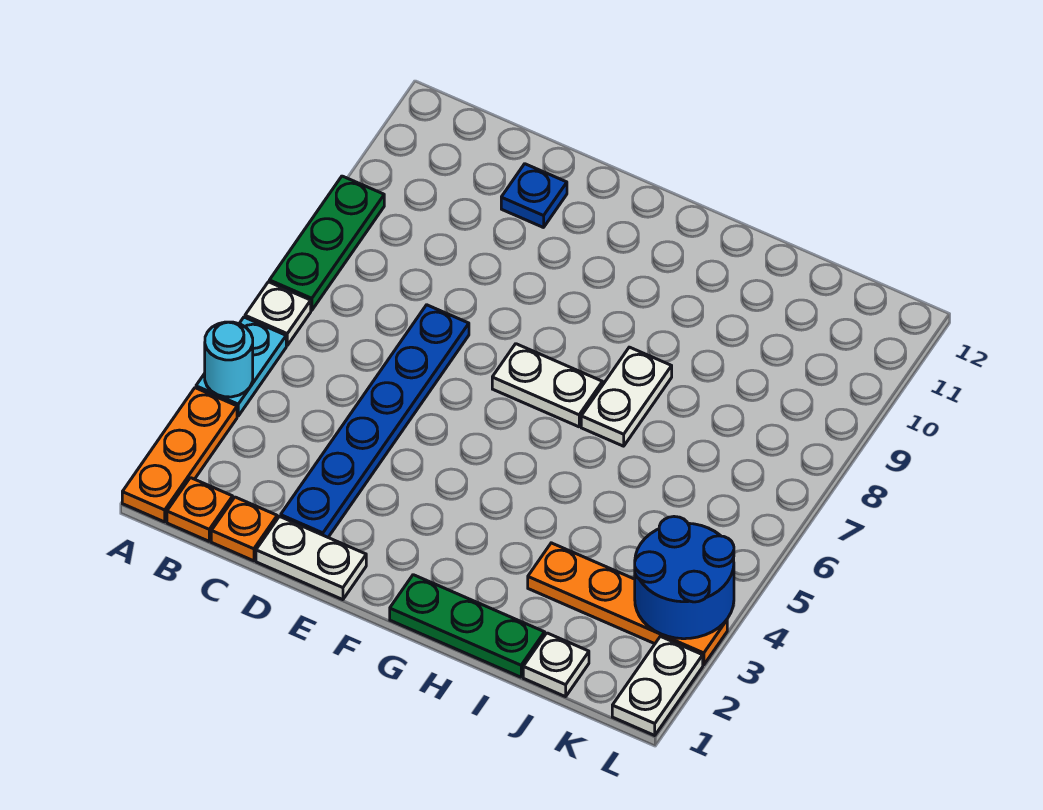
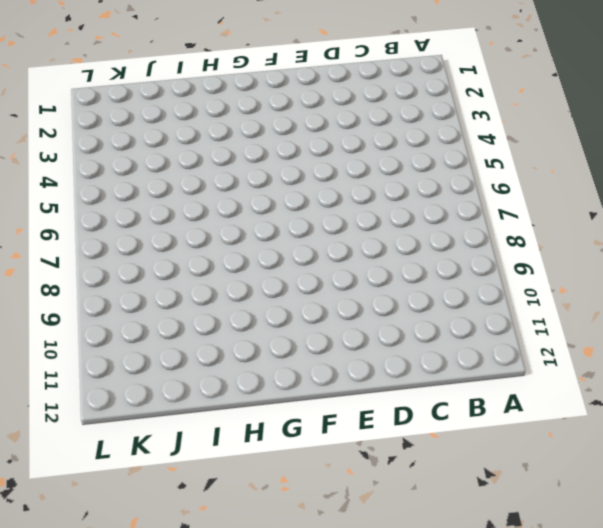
none -> orange 1x3 plate [122,388,237,522]
none -> cyan 1x2 plate [196,317,286,416]
none -> white 1x1 plate [245,282,311,345]

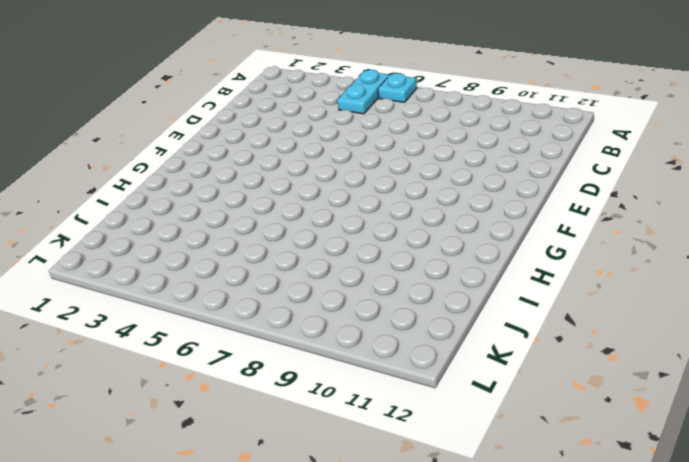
cyan 1x2 plate [337,70,389,114] -> cyan 1x2 plate turned to [196,317,286,416]
cyan 1x1 plate [378,73,417,102] -> white 1x1 plate [245,282,311,345]
none -> orange 1x3 plate [122,388,237,522]
none -> green 1x3 plate [269,176,384,310]
none -> orange 1x1 plate [167,478,233,541]

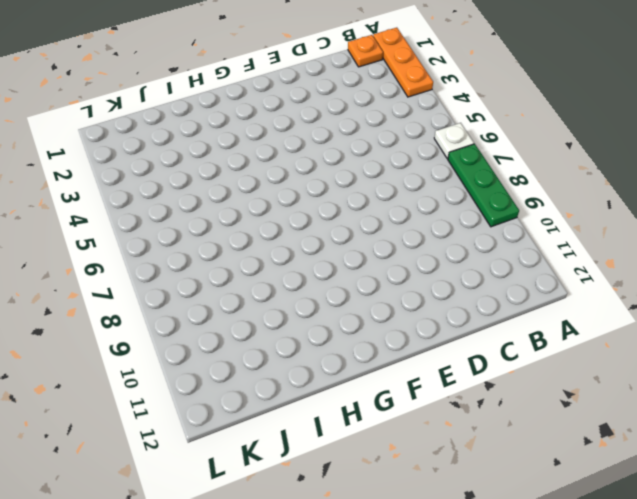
none -> cyan 1x2 plate [196,317,286,416]
none -> orange 1x1 plate [211,497,277,561]
none -> white 1x2 plate [256,516,366,600]

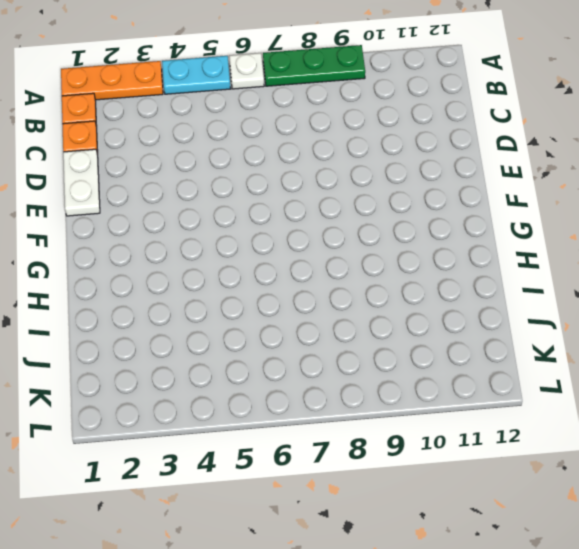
none -> blue 1x6 plate [281,305,469,537]
none -> blue 1x1 plate [501,164,567,228]
none -> white 1x2 plate [492,344,603,427]

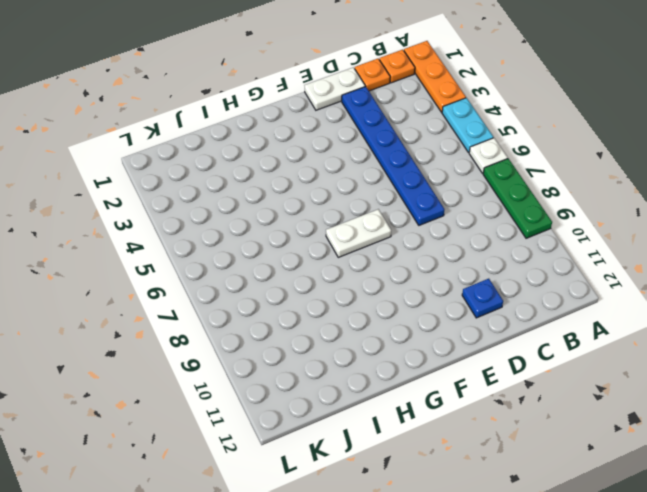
none -> green 1x3 plate [390,575,545,677]
none -> white 1x2 plate [581,347,672,446]
none -> orange 1x4 plate [528,543,727,665]

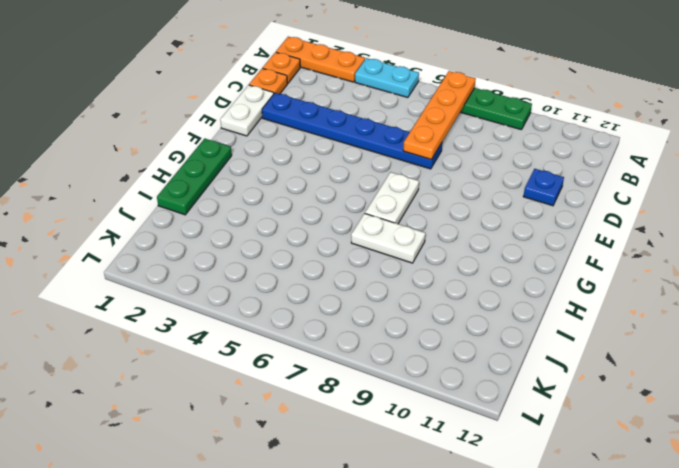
orange 1x4 plate [403,71,476,160] -> orange 1x4 plate moved to [528,543,727,665]
none -> white 1x1 plate [245,282,311,345]
none -> white 1x1 plate [523,633,589,697]
none -> white 1x2 plate [612,636,703,735]

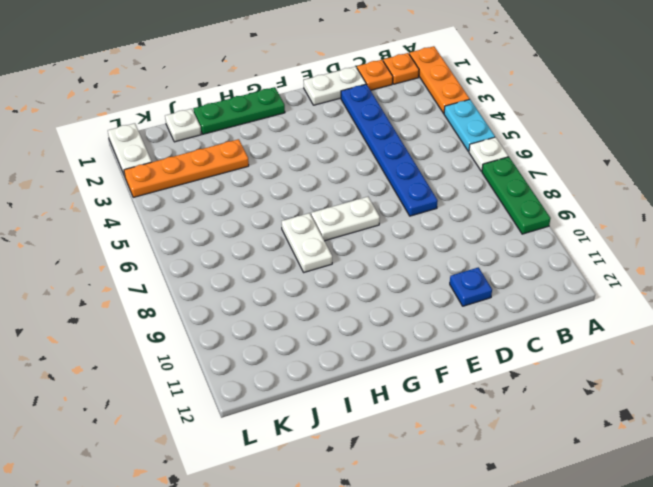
none -> cyan 1x1 round brick [205,322,253,397]
none -> blue 2x2 round brick [635,517,734,639]

